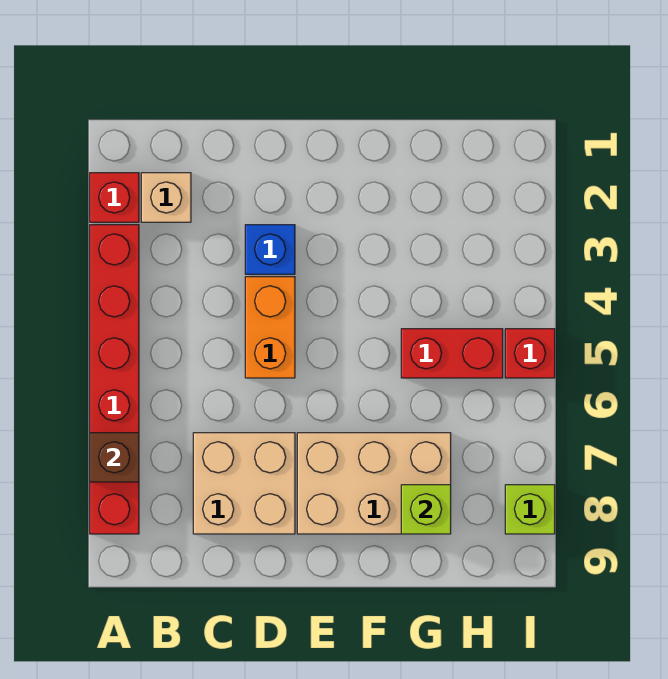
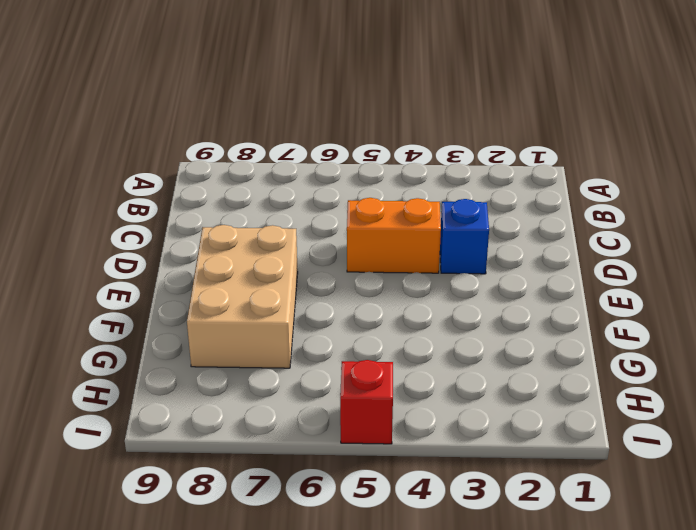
none -> red 1x1 brick [90,173,139,222]
none -> red 1x6 brick [90,225,139,534]
none -> tan 1x1 brick [141,173,191,222]

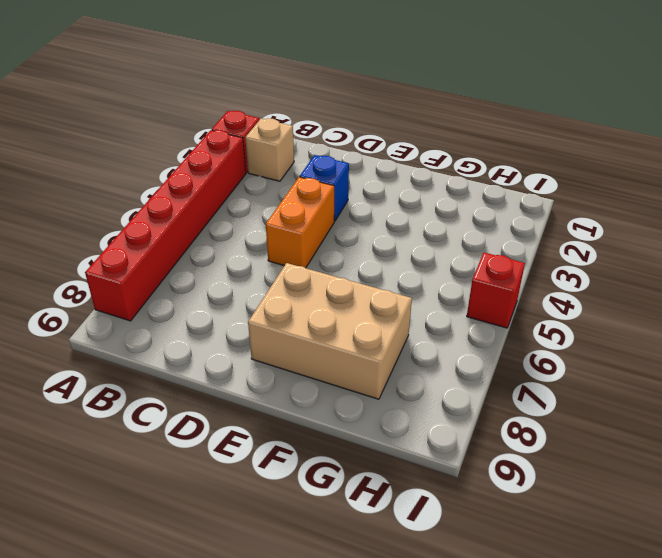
none -> tan 2x2 brick [193,433,295,534]
none -> red 1x2 brick [401,329,503,378]
none -> lime 1x1 brick [505,485,555,534]

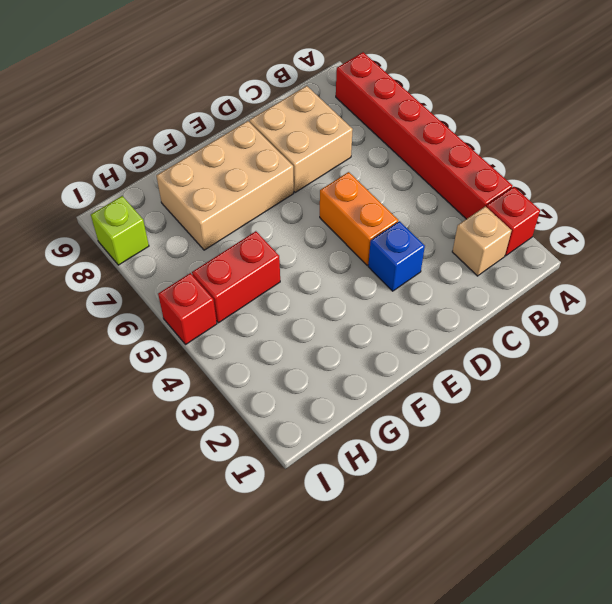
none -> brown 1x1 brick [90,433,139,482]
none -> lime 1x1 brick [401,485,451,534]

